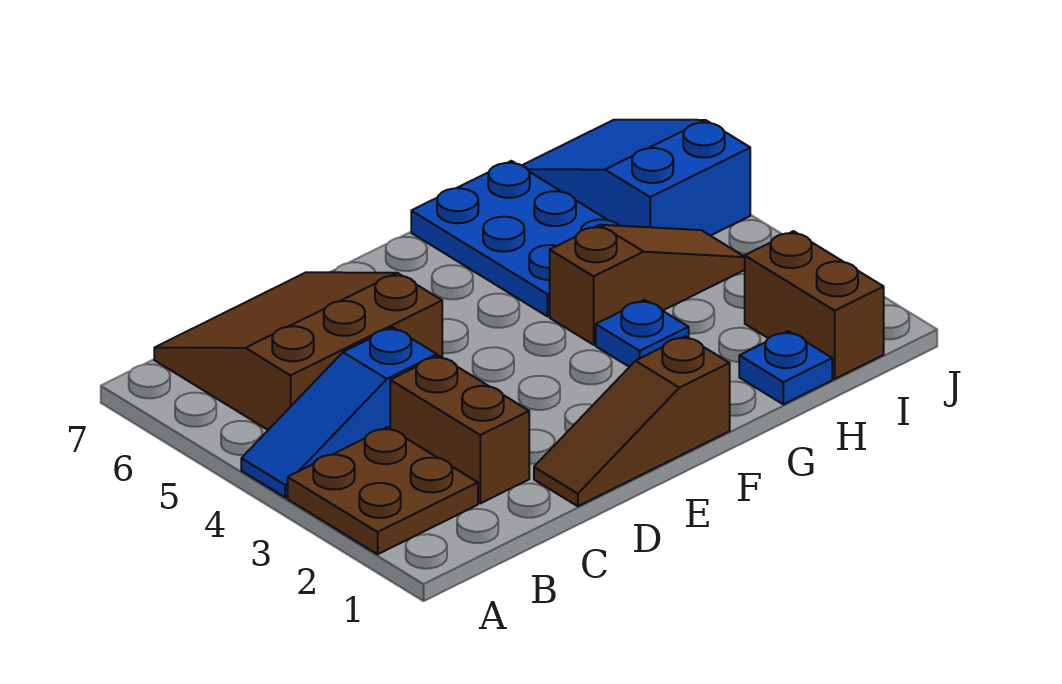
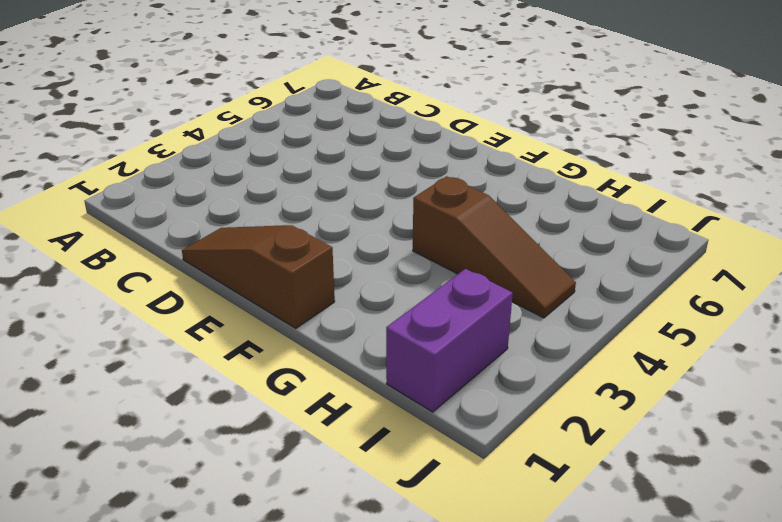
purple 1x2 brick [386,269,513,412] -> brown 1x2 brick [745,231,884,379]
none -> brown 2x2 plate [288,427,478,554]
none -> blue 1x3 slope [241,327,437,498]

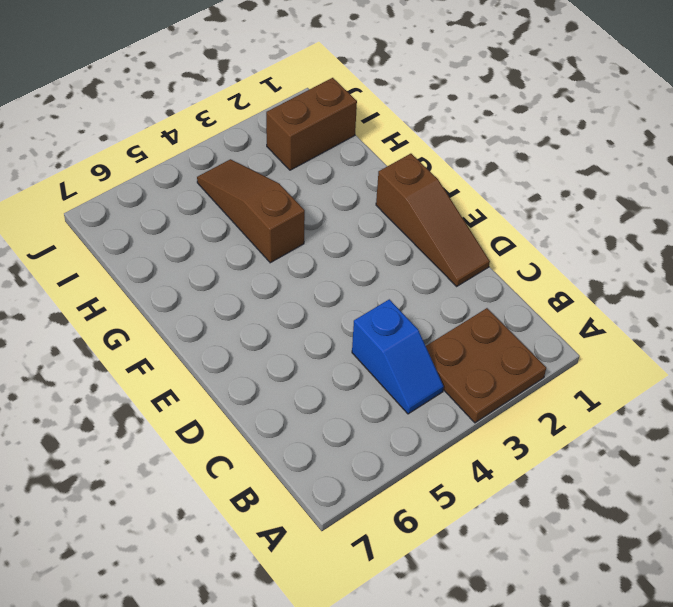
blue 1x2 slope [352,299,444,414] -> blue 1x3 slope [241,327,437,498]
none -> brown 3x3 slope [154,272,442,430]
none -> brown 1x2 brick [390,356,529,503]

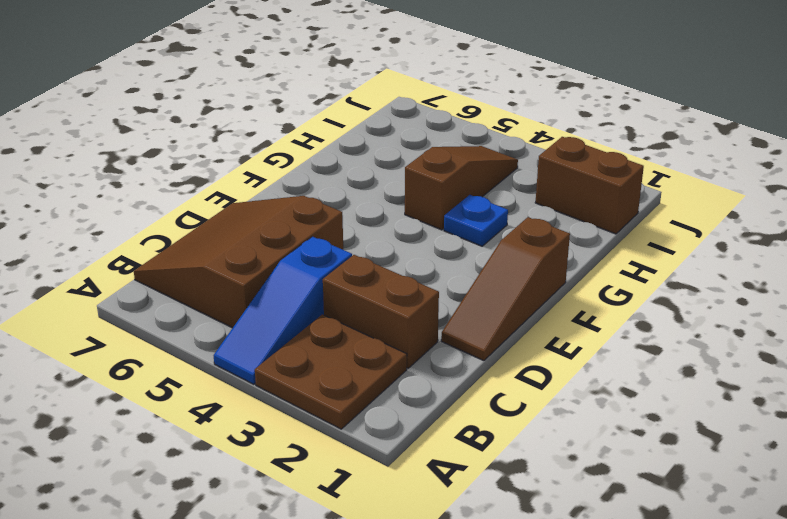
none -> blue 2x3 plate [411,161,619,316]
none -> blue 1x1 plate [739,331,832,404]

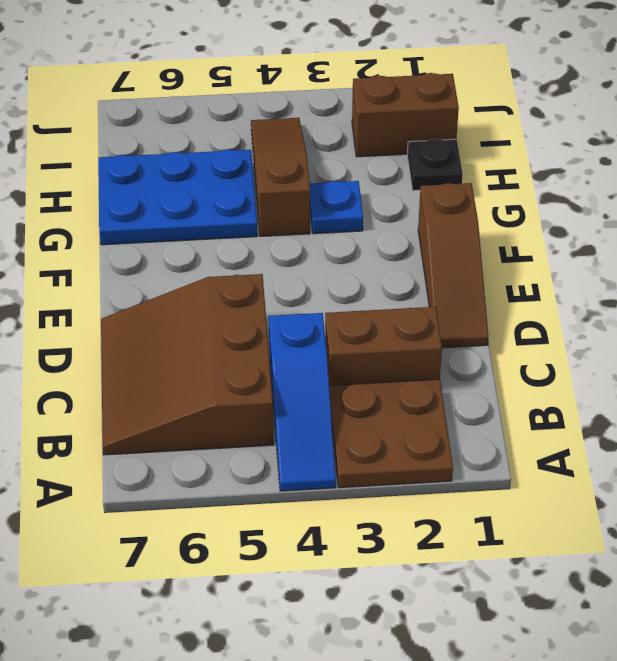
black 1x1 plate [407,139,463,191] -> blue 1x1 plate [739,331,832,404]
none -> blue 2x3 slope [522,120,750,236]

